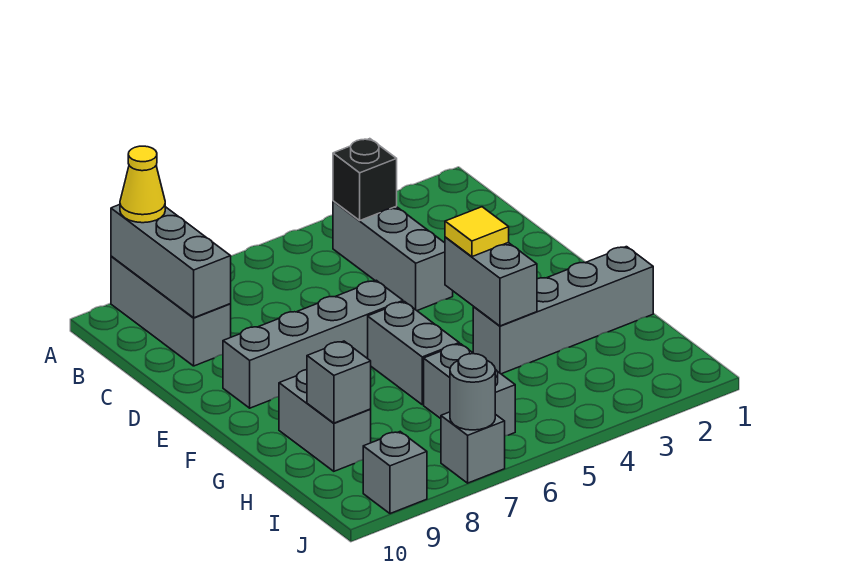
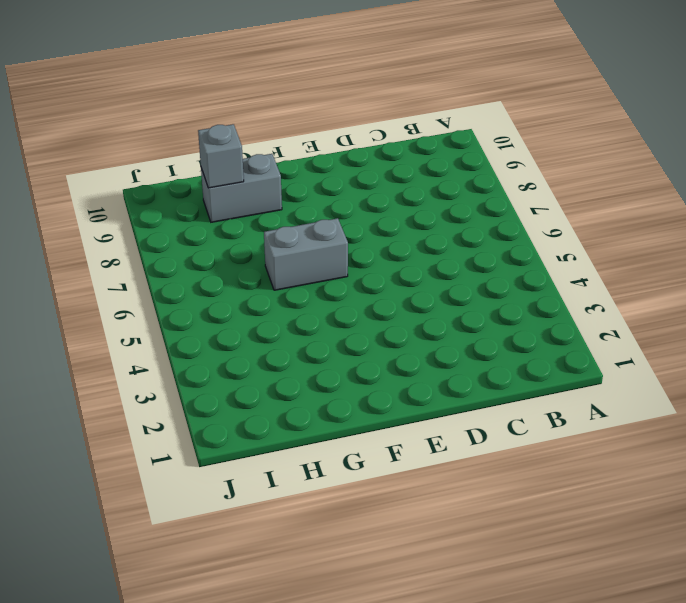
none -> grey 1x3 brick [111,256,231,366]
none -> grey 1x3 brick [333,201,453,310]
none -> grey 1x4 brick [223,280,403,408]

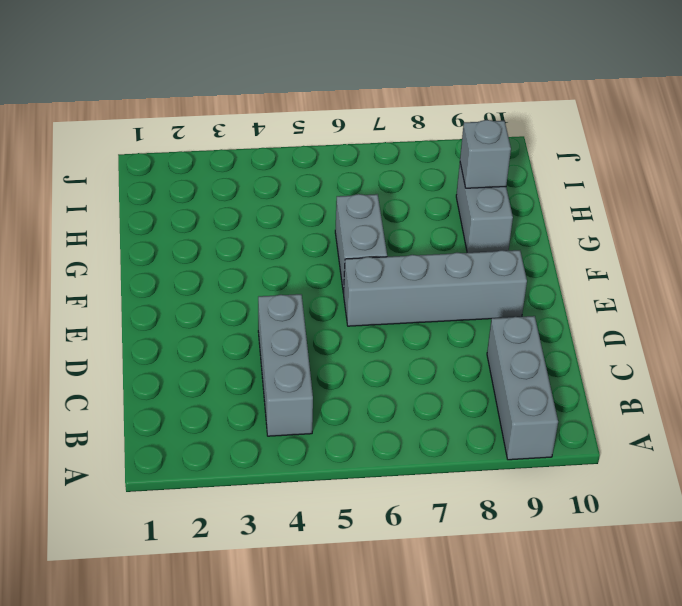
none -> grey 1x4 brick [473,247,653,374]
none -> grey 1x2 brick [424,344,515,436]
none -> grey 1x1 brick [441,412,505,483]

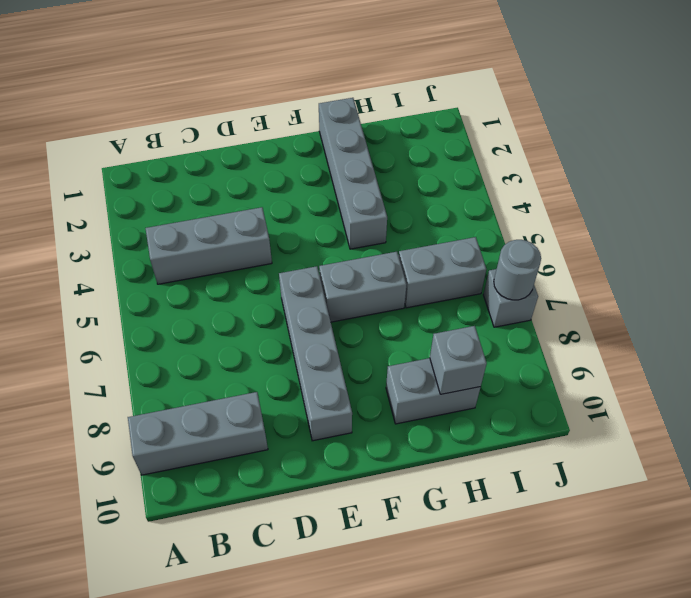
none -> grey 1x1 brick [363,432,427,514]
none -> grey 1x3 brick [111,205,231,318]
none -> black 1x1 brick [333,139,397,220]

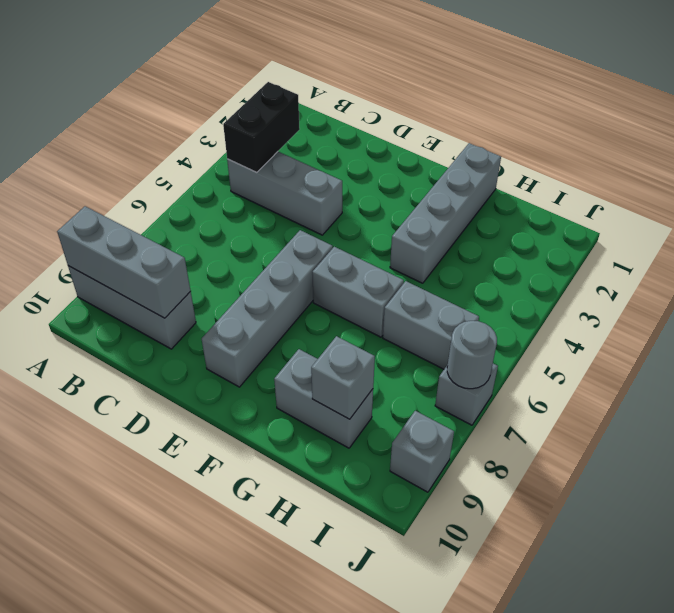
black 1x2 brick [223,82,300,173] -> black 1x1 brick [333,139,397,220]
none -> grey 1x2 brick [445,237,537,326]
none -> yellow 1x1 cone [120,146,165,223]
none -> yellow 1x1 tile [445,207,509,257]

